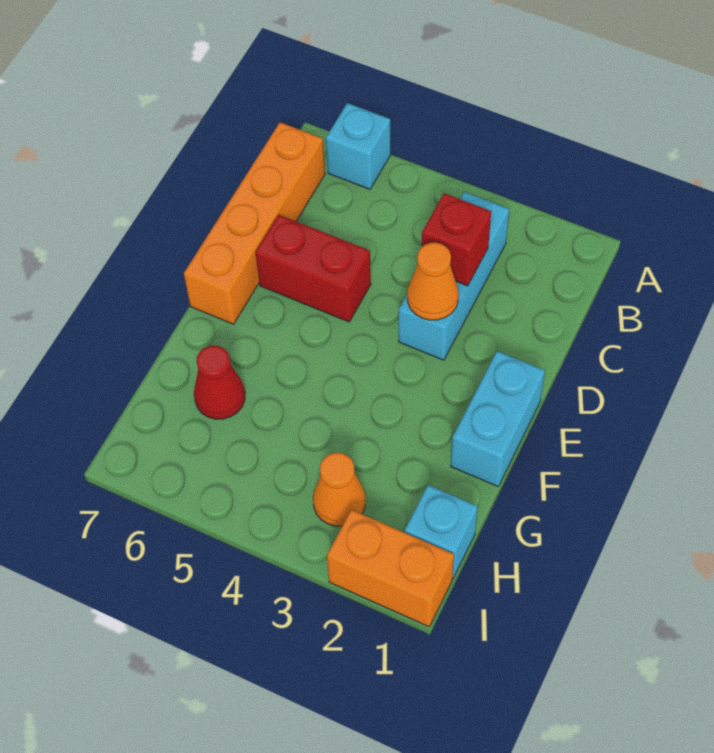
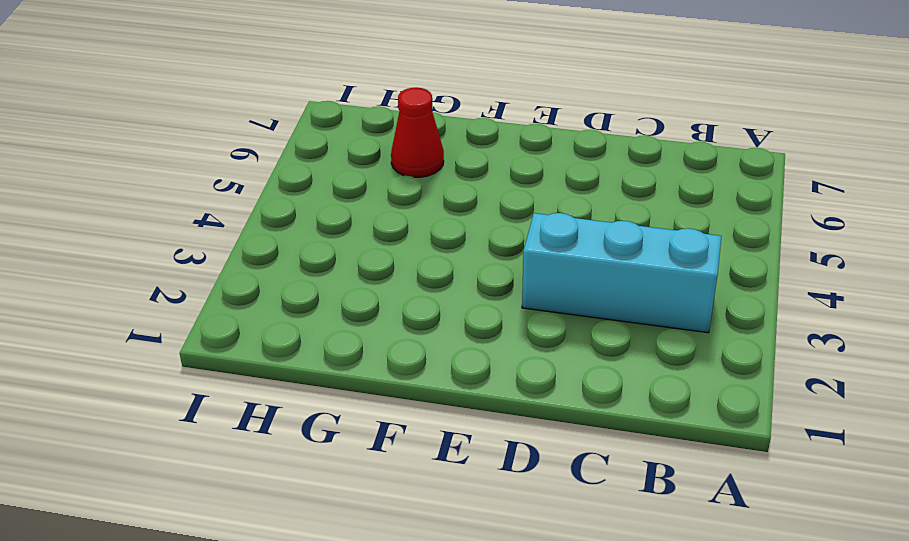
none -> cyan 1x1 brick [326,103,390,189]
none -> orange 1x4 brick [184,122,325,324]

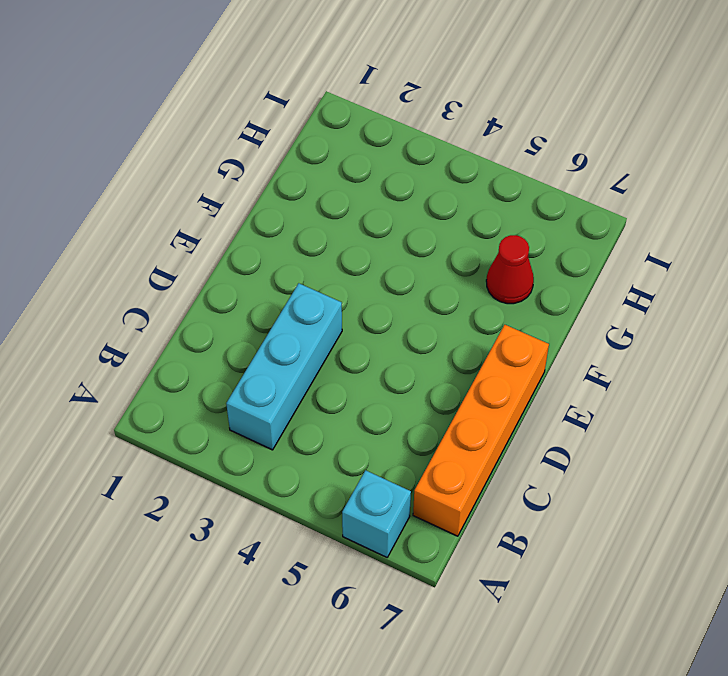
none -> red 1x2 brick [255,215,371,322]
none -> cyan 1x2 brick [451,351,545,486]

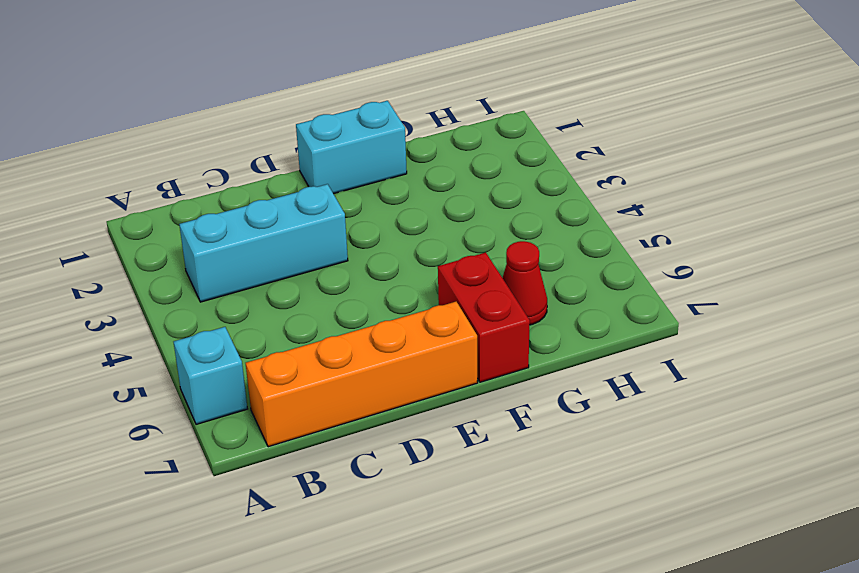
red 1x2 brick [438,253,530,382] -> red 1x2 brick moved to [255,215,371,322]
none -> cyan 1x1 brick [405,485,478,579]
none -> orange 1x1 cone [313,453,365,526]

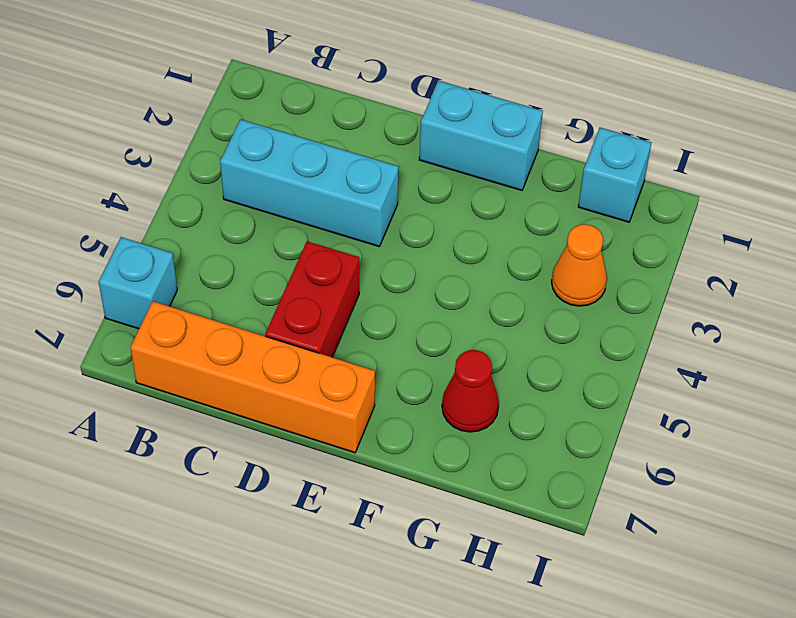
none -> orange 1x2 brick [327,510,454,627]
none -> red 1x1 brick [422,193,491,286]

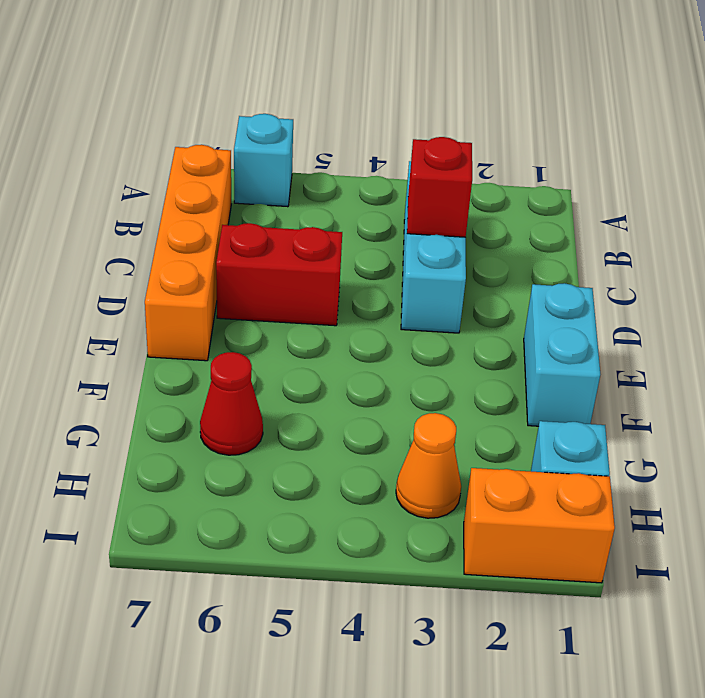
none -> orange 1x1 cone [407,243,459,320]

